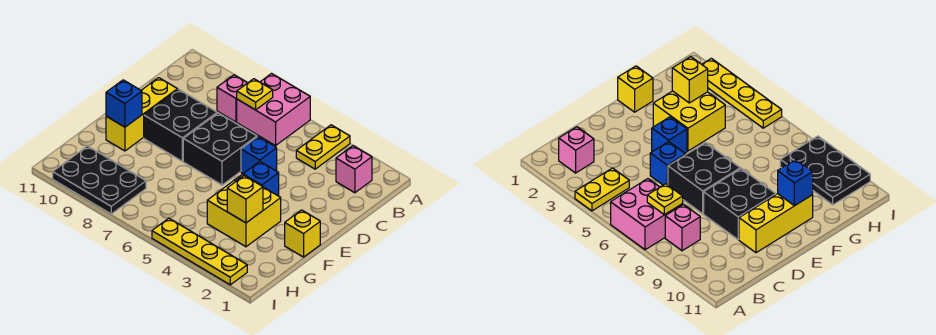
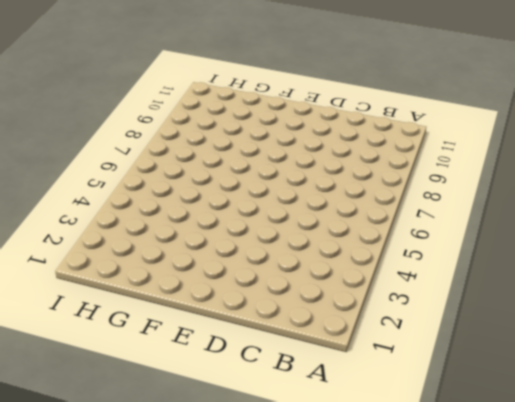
none -> yellow 1x2 plate [296,125,350,169]
none -> pink 2x2 brick [237,74,310,146]
none -> pink 1x1 brick [336,146,372,193]

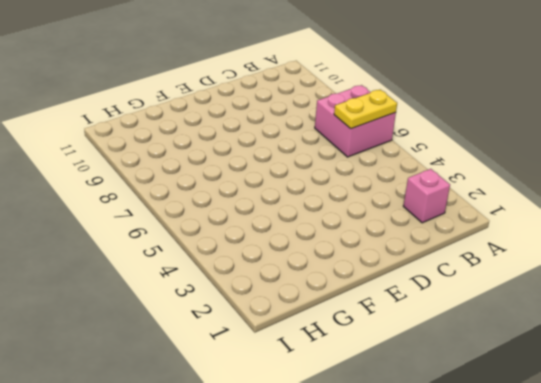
yellow 1x2 plate [334,90,397,129] -> yellow 1x2 plate moved to [296,125,350,169]
none -> pink 1x1 brick [217,75,247,122]
none -> blue 1x1 brick [241,137,277,174]
none -> black 2x2 brick [183,113,257,185]

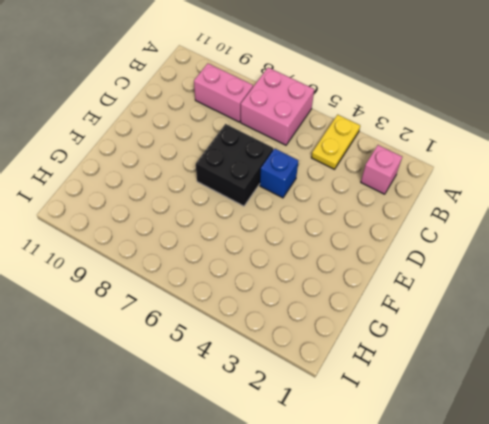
pink 1x2 brick [194,64,253,122] -> pink 1x1 brick [217,75,247,122]
none -> black 2x2 brick [144,89,217,161]
none -> yellow 1x3 brick [106,78,178,151]
none -> blue 1x1 brick [243,162,279,196]

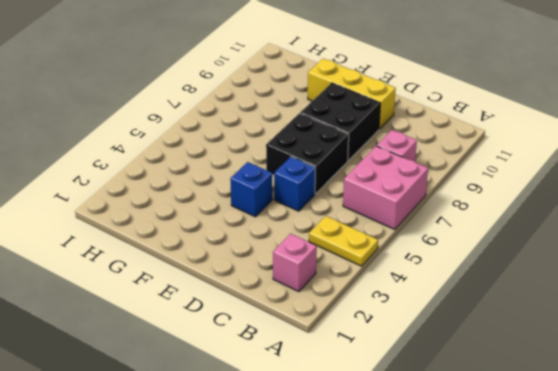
none -> yellow 1x1 brick [285,210,320,257]
none -> yellow 2x2 brick [207,175,281,247]
none -> black 2x3 plate [53,146,146,214]

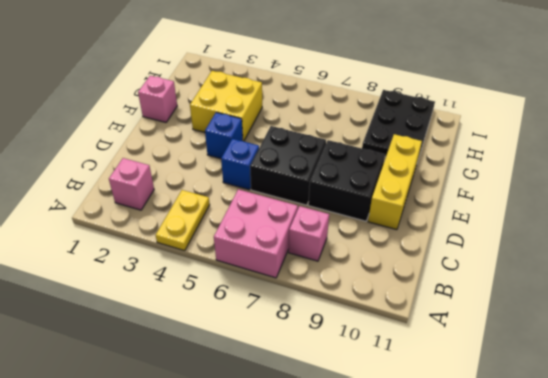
pink 1x1 brick [138,76,177,122] -> yellow 1x1 brick [285,210,320,257]
black 2x3 plate [362,90,435,162] -> black 2x3 plate turned to [53,146,146,214]
none -> yellow 1x4 plate [152,218,247,285]
none -> yellow 1x1 plate [237,79,273,110]
none -> blue 1x1 brick [106,80,142,127]

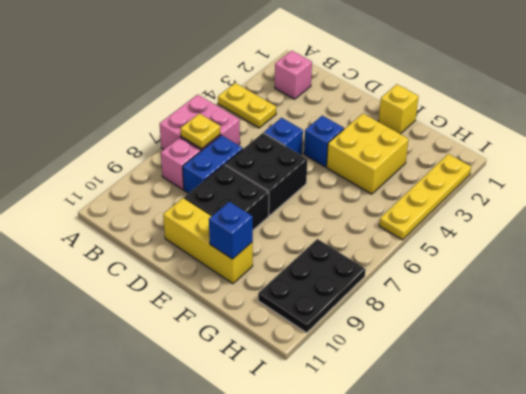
blue 1x2 brick [183,135,243,193] -> none
none -> yellow 1x1 brick [227,176,263,223]

